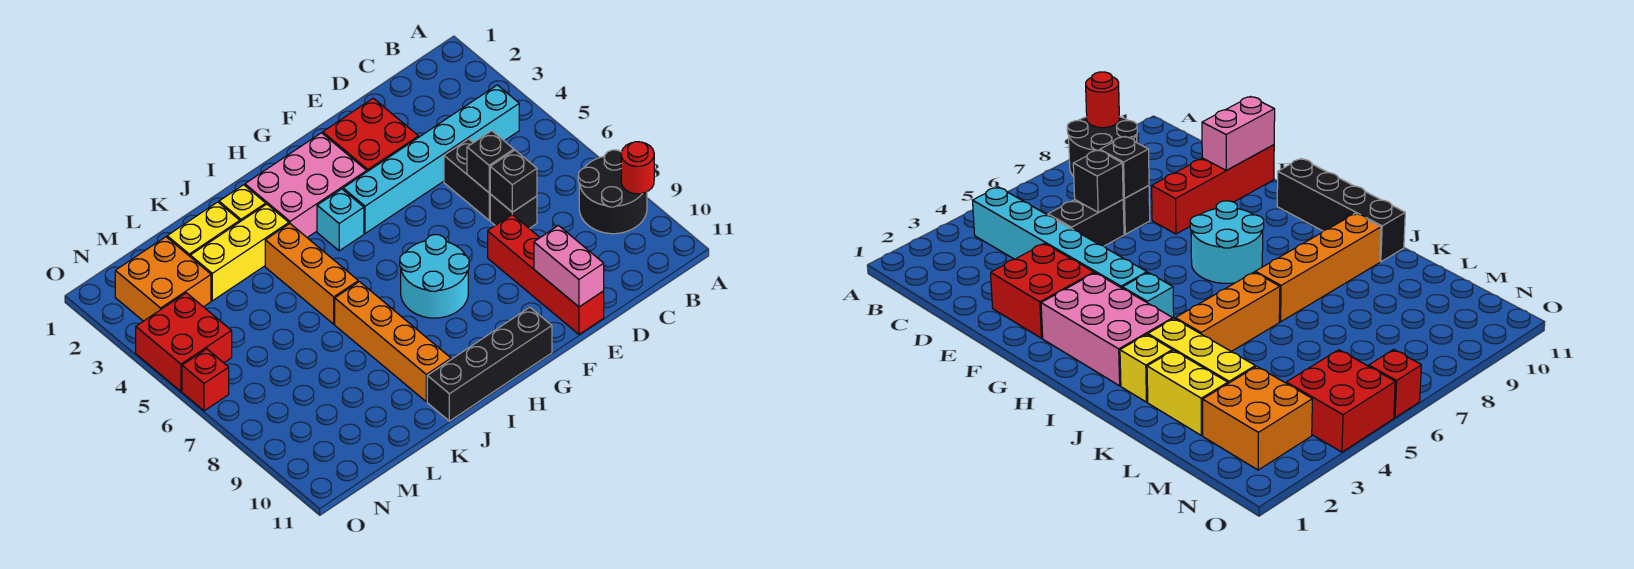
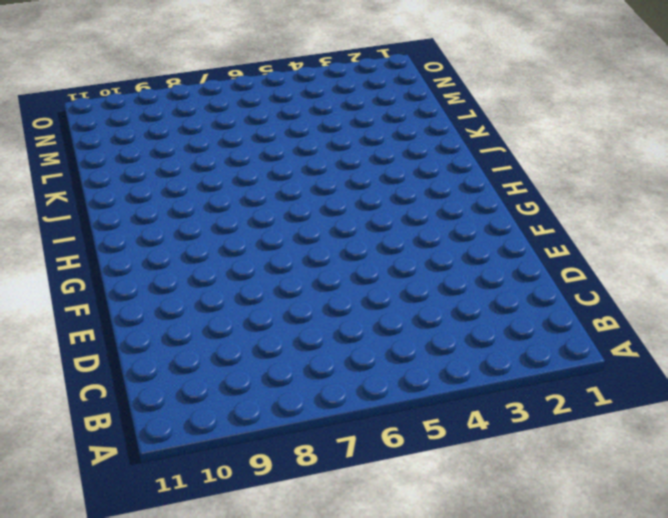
none -> black 2x2 round brick [578,150,647,234]
none -> cyan 1x6 brick [343,85,519,234]
none -> black 1x2 brick [444,139,490,220]

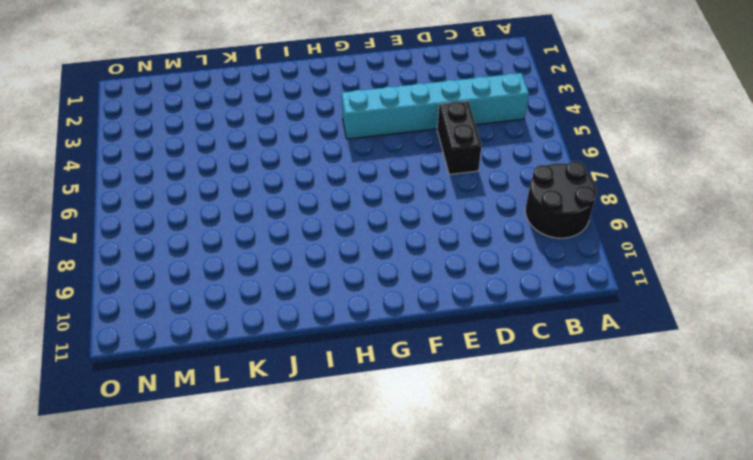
none -> black 1x1 brick [490,194,537,228]
none -> red 2x2 brick [323,98,418,172]
none -> red 1x4 brick [488,215,604,334]

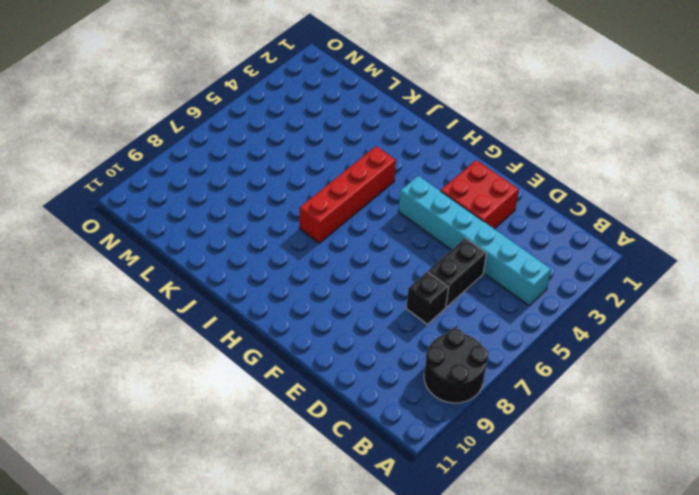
red 1x4 brick [300,146,396,243] -> red 1x4 brick moved to [488,215,604,334]
none -> pink 2x3 brick [245,133,367,237]
none -> cyan 2x2 round brick [400,235,469,318]
none -> black 1x4 brick [427,307,552,421]

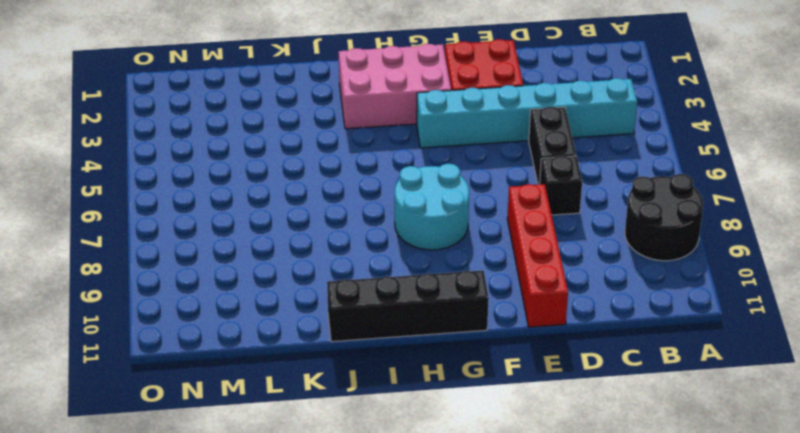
none -> cyan 1x1 brick [317,189,364,251]
none -> yellow 1x1 brick [219,185,266,222]
none -> yellow 1x3 brick [190,204,289,301]

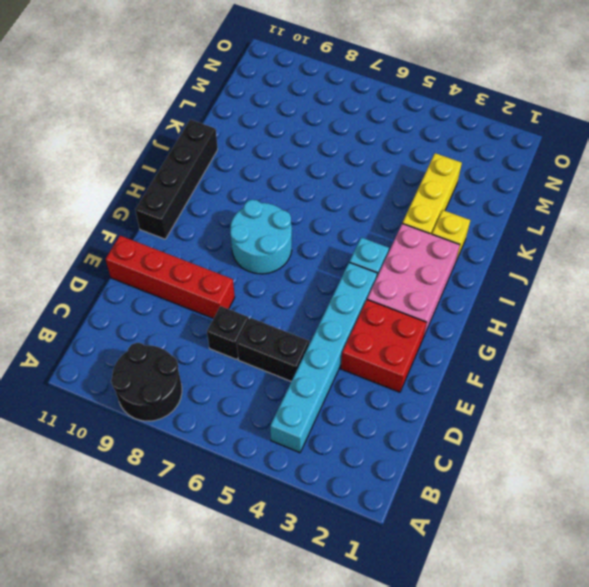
none -> orange 1x3 brick [265,224,358,324]
none -> orange 1x4 brick [335,282,451,402]
none -> yellow 1x2 brick [167,202,240,256]

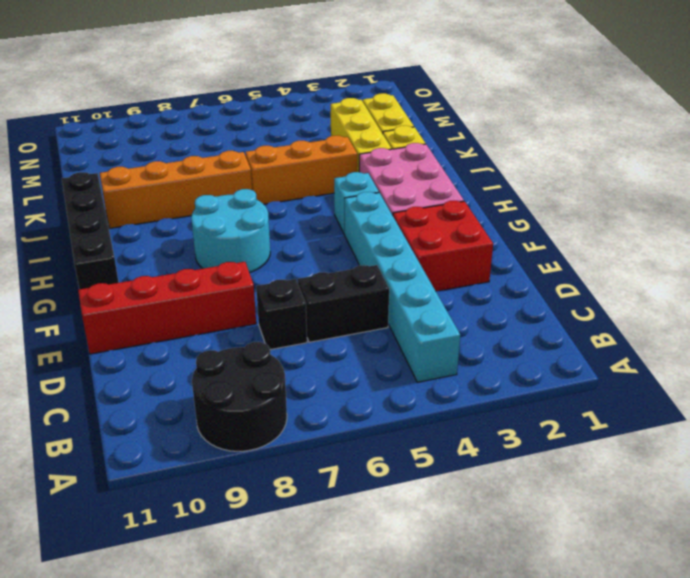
none -> orange 2x2 brick [115,237,211,321]
none -> red 2x2 brick [136,293,232,391]
none -> red 1x1 brick [182,349,229,411]

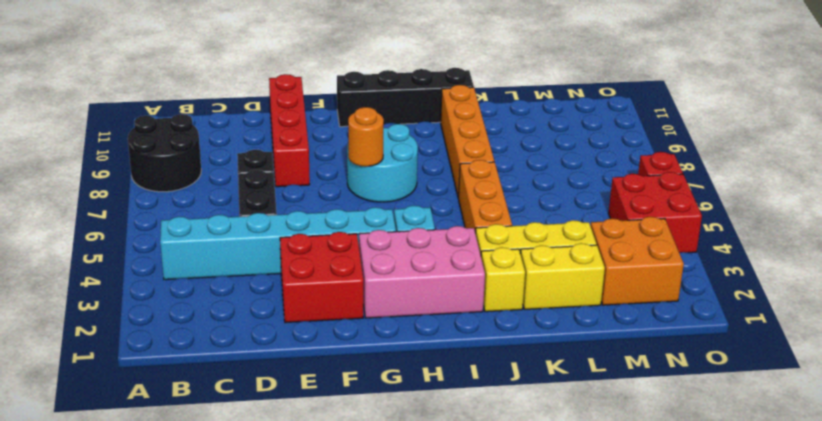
orange 1x1 round brick [348,107,384,166] -> none
none -> red 1x1 round brick [621,142,654,194]
none -> black 1x1 brick [467,131,514,193]
none -> black 1x1 brick [490,150,537,212]

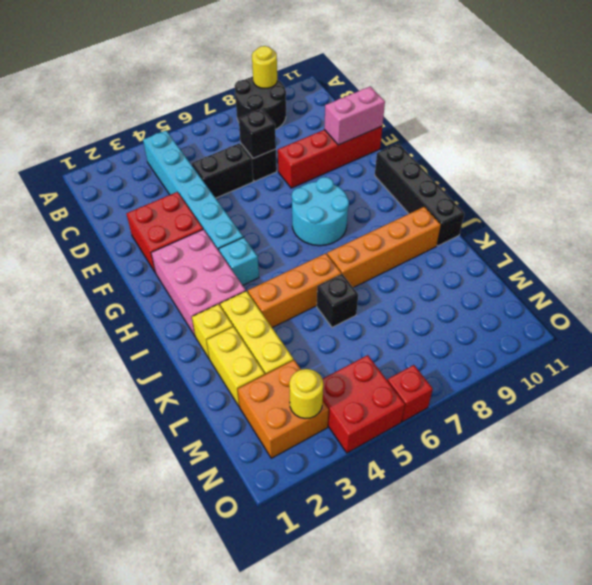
yellow 1x1 round brick [252,46,277,88] -> red 1x1 round brick [621,142,654,194]
black 1x1 brick [317,274,358,327] -> black 1x1 brick moved to [467,131,514,193]
yellow 1x1 round brick [289,369,323,418] -> none

